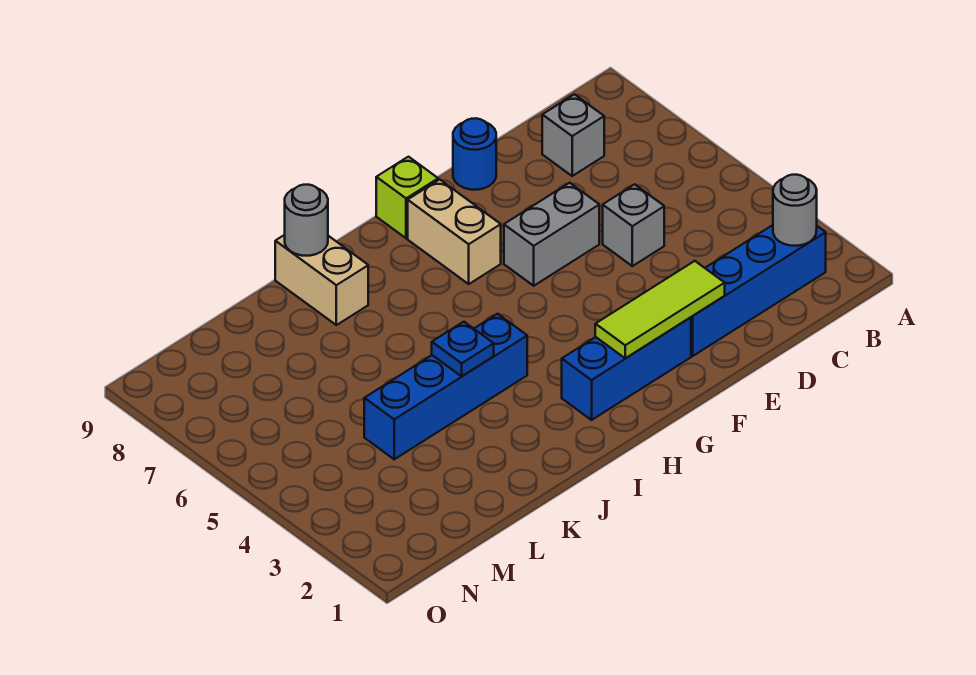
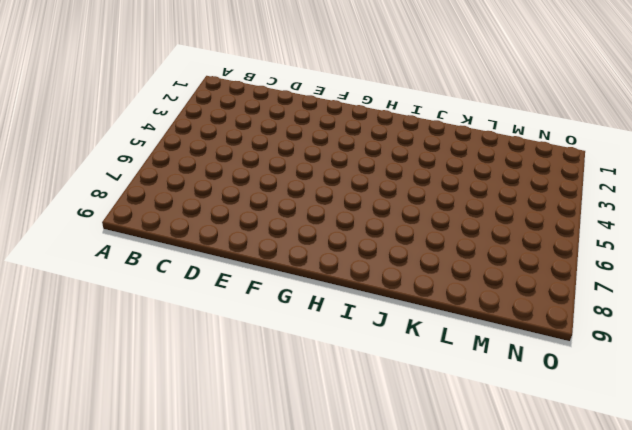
none -> blue 1x4 brick [691,225,826,356]
none -> grey 1x1 brick [542,94,604,176]
none -> grey 1x1 brick [603,184,664,266]

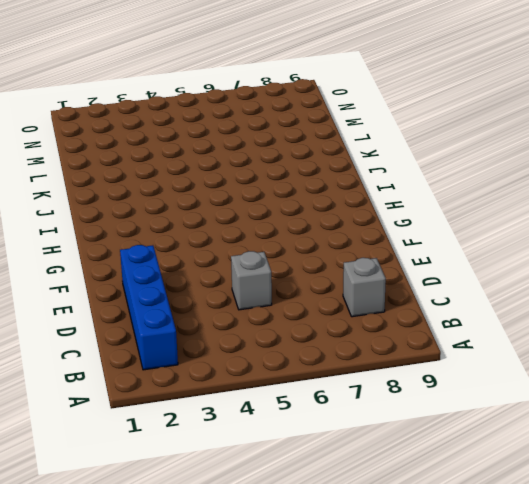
none -> grey 1x2 brick [504,183,599,286]
none -> blue 1x1 round brick [453,118,496,190]
none -> blue 1x3 brick [562,317,691,420]

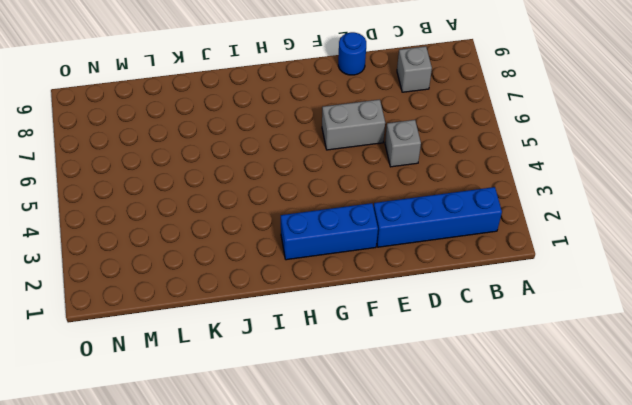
none -> tan 1x2 brick [408,180,501,284]
none -> lime 1x1 brick [376,157,438,238]
none -> blue 1x4 brick [364,314,527,459]

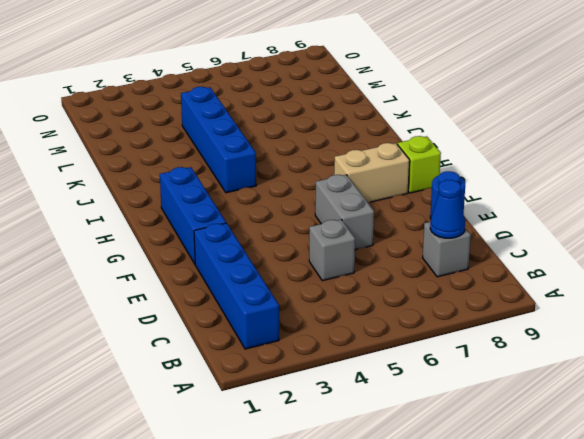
blue 1x1 cone [430,180,465,238] -> none
none -> tan 1x2 brick [275,235,368,325]
none -> grey 1x1 round brick [773,175,817,246]
none -> lime 1x3 tile [595,261,725,358]

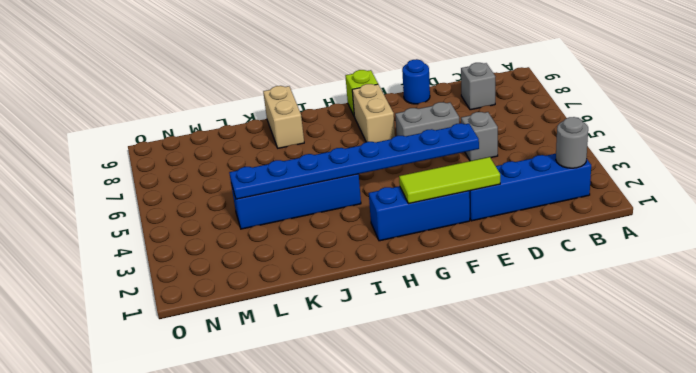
blue 1x8 plate [229,123,479,199] -> blue 1x1 plate [432,322,494,376]
none -> grey 1x1 round brick [285,185,328,256]

